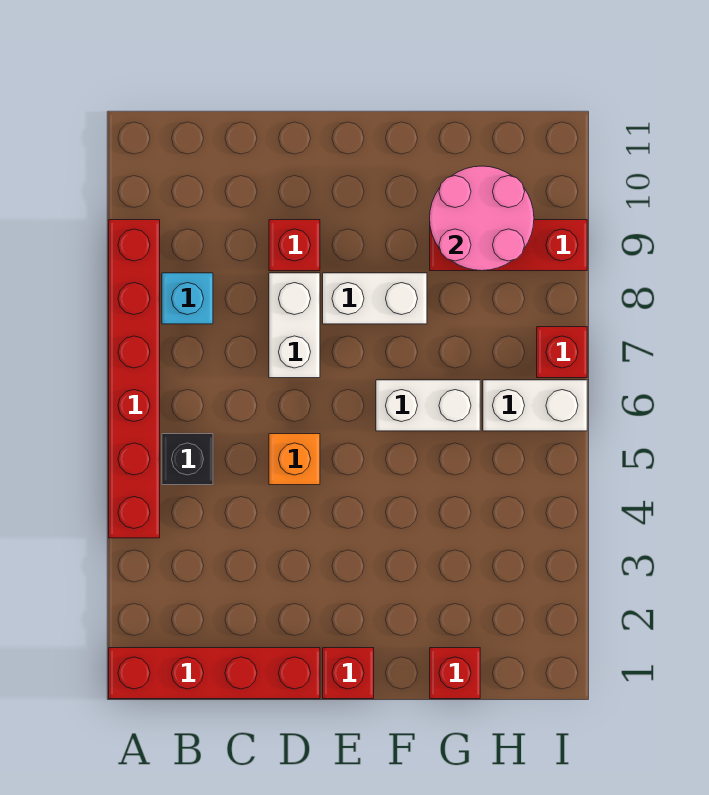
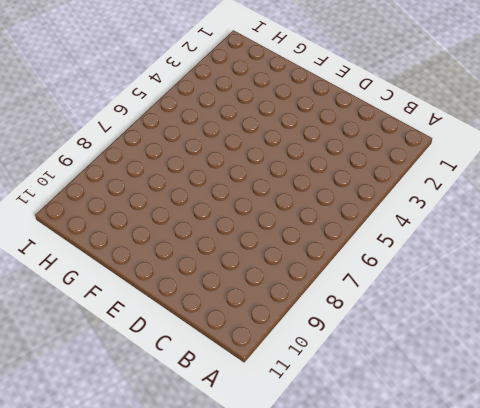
none -> red 1x4 brick [109,648,320,699]
none -> red 1x6 brick [109,220,160,538]
none -> black 1x1 brick [162,434,213,485]

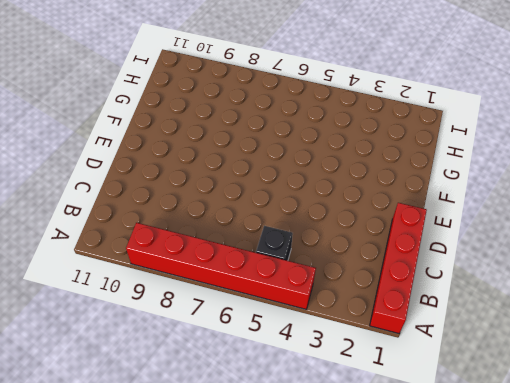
none -> cyan 1x1 brick [162,273,213,324]
none -> orange 1x1 brick [269,434,320,485]
none -> white 1x2 brick [269,273,320,378]

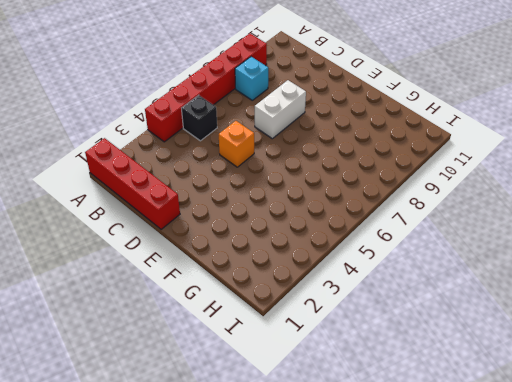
none -> red 1x1 brick [269,220,320,271]
none -> red 1x1 brick [323,648,374,699]
none -> white 1x2 brick [323,273,427,324]

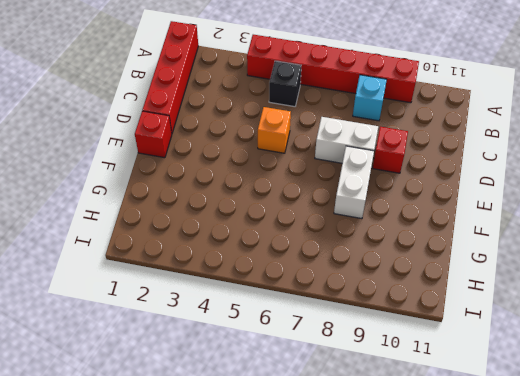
none -> white 1x2 brick [376,380,480,431]
none -> red 1x1 brick [430,648,480,699]
none -> red 1x3 brick [430,220,587,271]

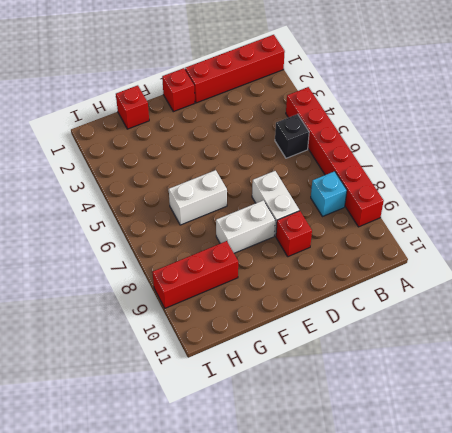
none -> orange 1x1 brick [269,434,320,485]
none -> white 1x2 brick [483,380,587,431]
none -> red 1x1 brick [537,327,587,378]

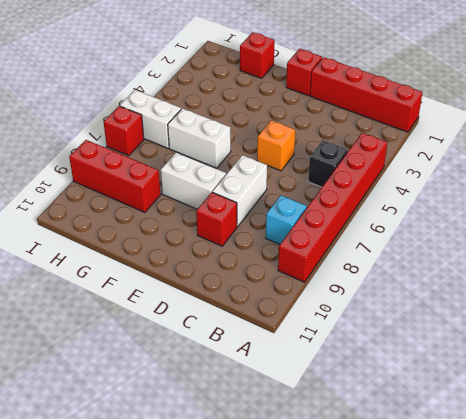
none -> pink 2x2 round brick [430,166,534,271]

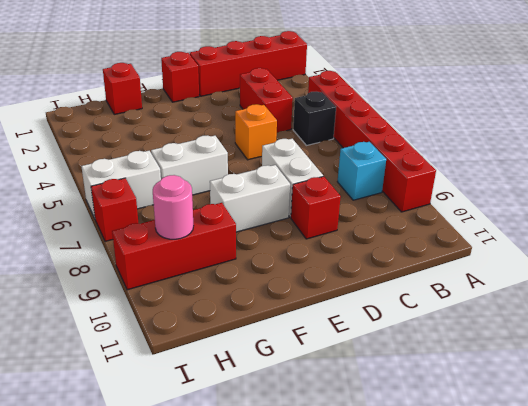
red 1x2 brick [240,68,293,133] -> none
pink 1x1 round brick [153,175,193,239] -> pink 2x2 round brick [430,166,534,271]

